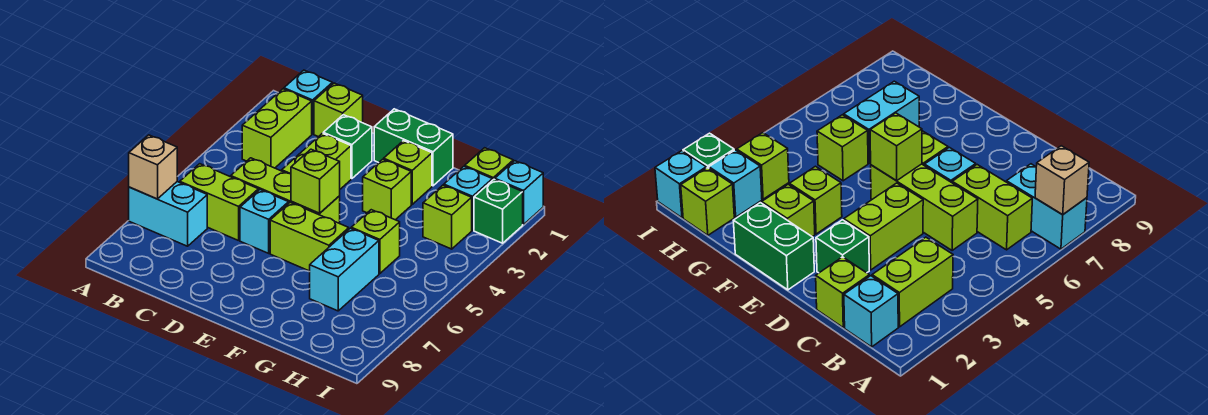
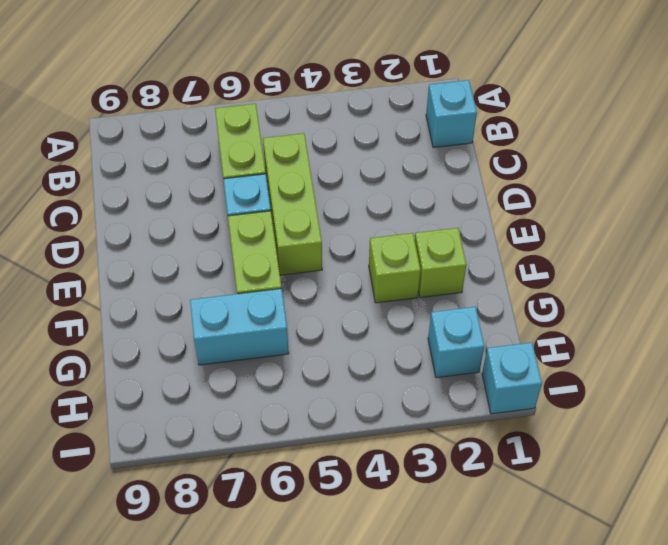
none -> cyan 1x2 brick [129,182,207,246]
none -> lime 1x2 brick [242,89,312,168]
none -> lime 1x1 brick [314,83,363,137]

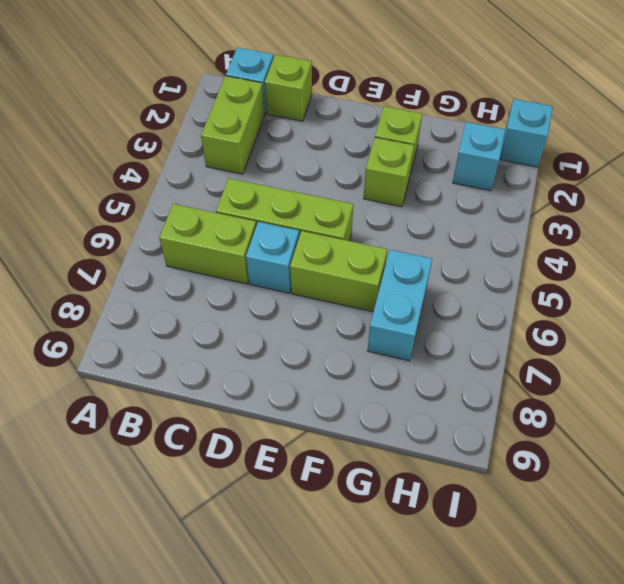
none -> cyan 1x2 brick [129,182,207,246]
none -> green 1x1 brick [323,115,372,179]
none -> lime 1x2 brick [282,133,351,189]

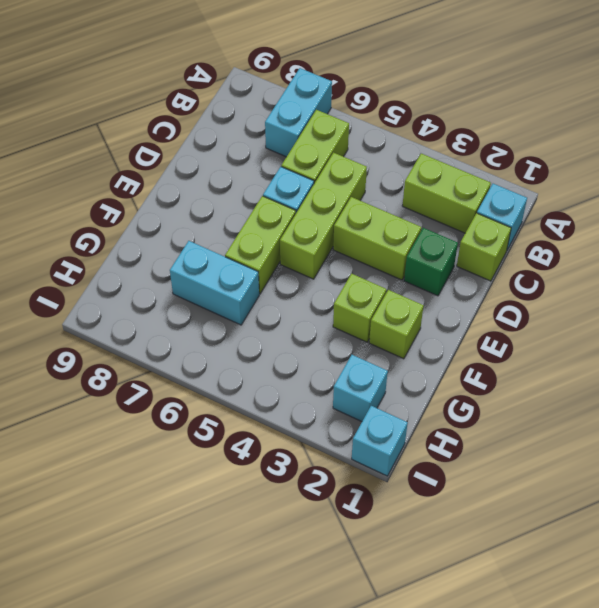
none -> green 1x2 brick [374,109,453,186]
none -> lime 1x1 brick [351,210,400,274]
none -> lime 1x1 brick [465,148,513,180]

